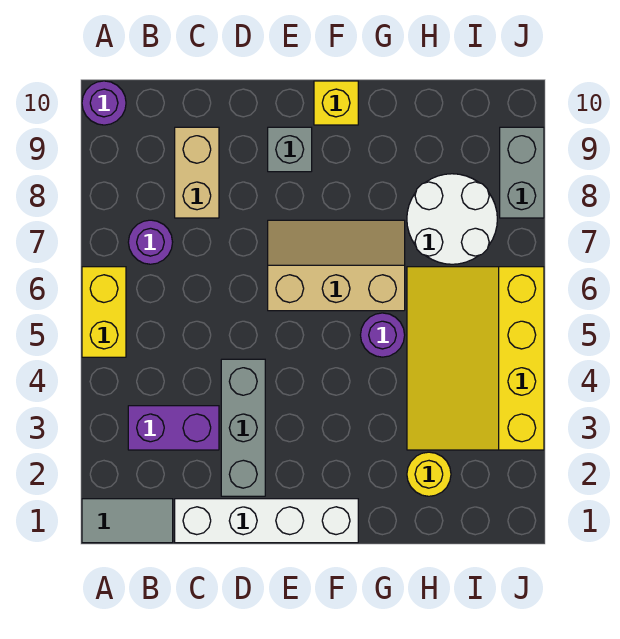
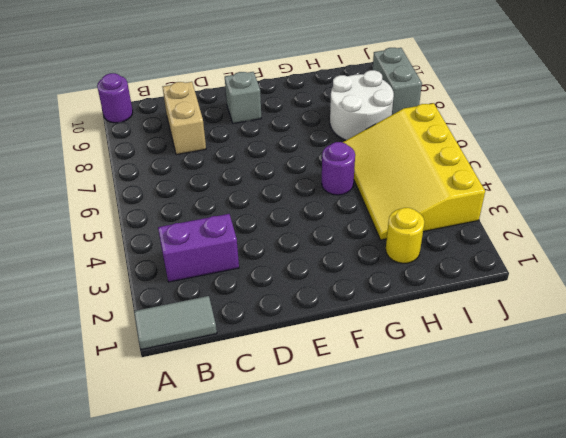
none -> yellow 1x2 brick [82,267,126,357]
none -> purple 1x1 round brick [128,220,173,264]
none -> white 1x4 brick [175,499,358,543]

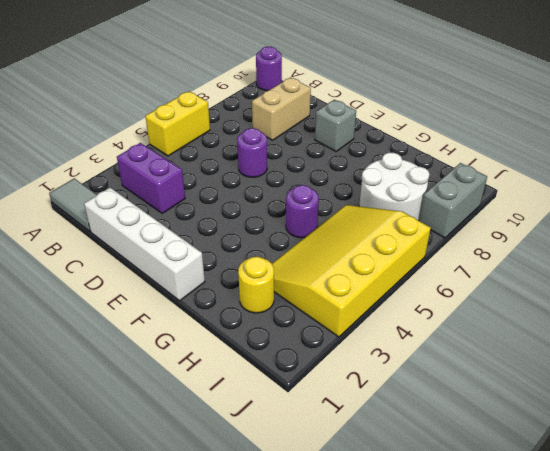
purple 1x1 round brick [237,128,267,177] -> purple 1x1 round brick moved to [128,220,173,264]
none -> grey 1x3 brick [221,359,265,496]
none -> tan 2x3 slope [268,220,405,311]
none -> yellow 1x1 brick [314,81,358,125]

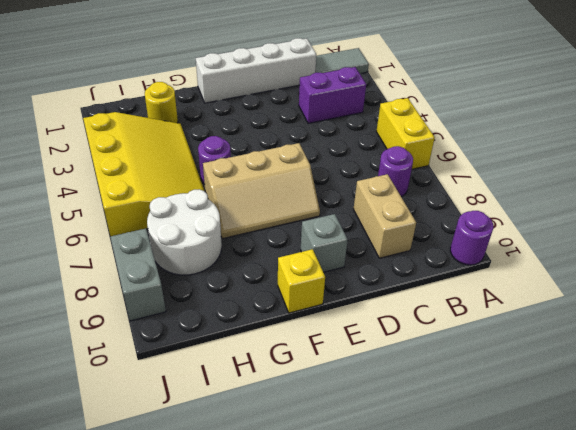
none -> grey 1x3 brick [221,359,265,496]

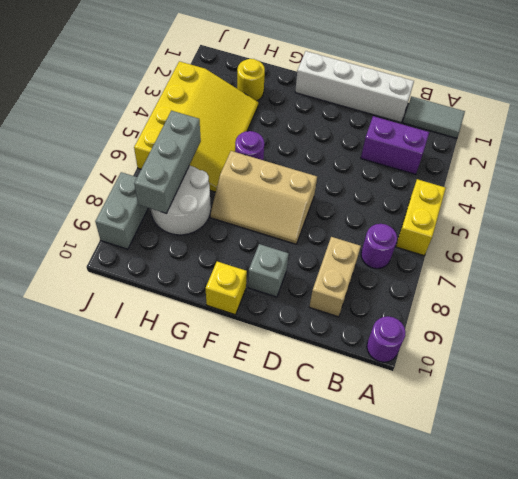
grey 1x3 brick [134,111,201,213] -> grey 1x3 brick moved to [221,359,265,496]

